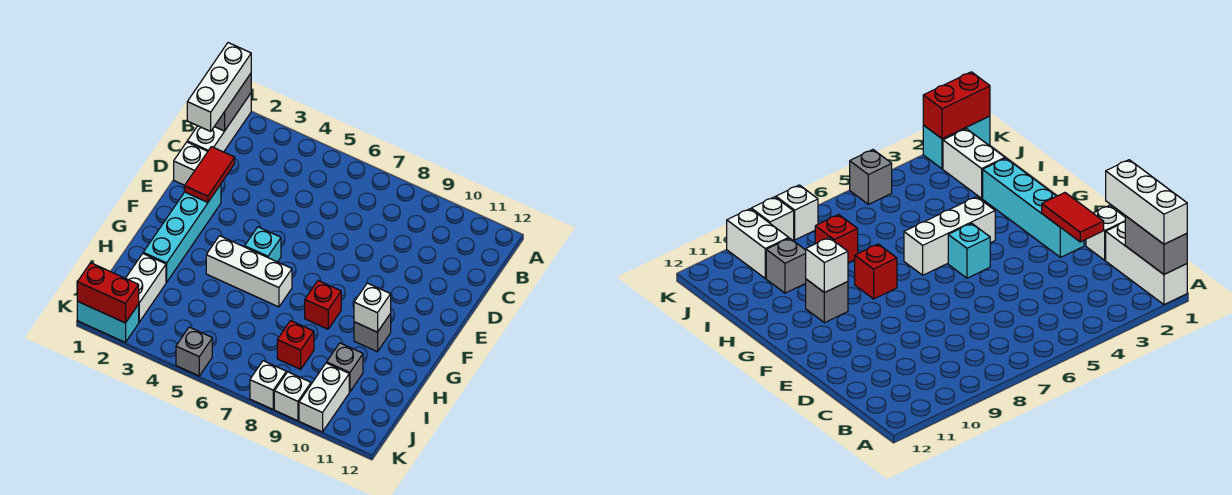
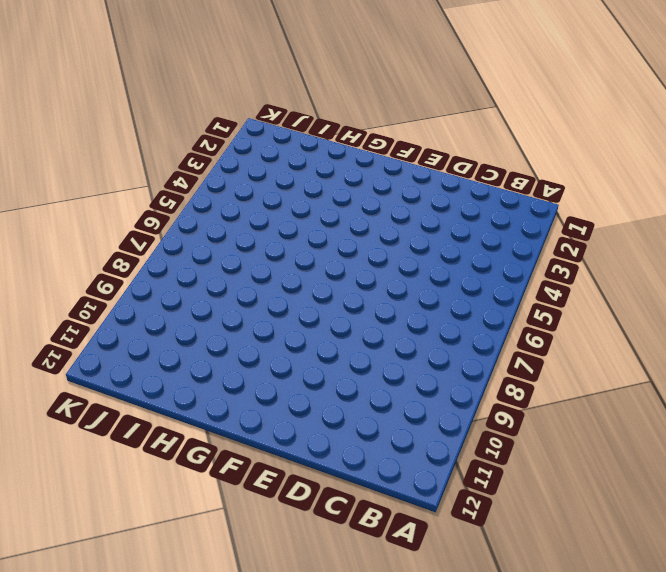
none -> white 1x3 brick [187,93,251,152]
none -> white 1x1 brick [174,142,208,185]
none -> cyan 1x4 brick [143,184,221,282]

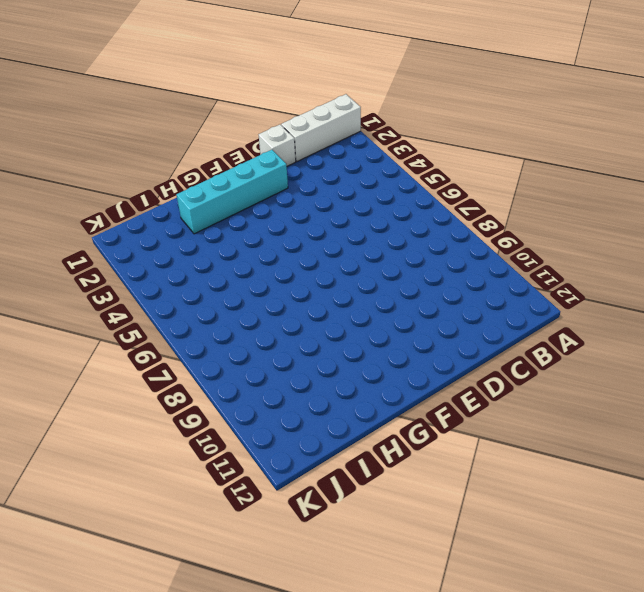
none -> cyan 1x1 brick [245,227,281,262]
none -> white 1x3 brick [206,236,292,307]
none -> red 1x1 brick [305,281,341,329]

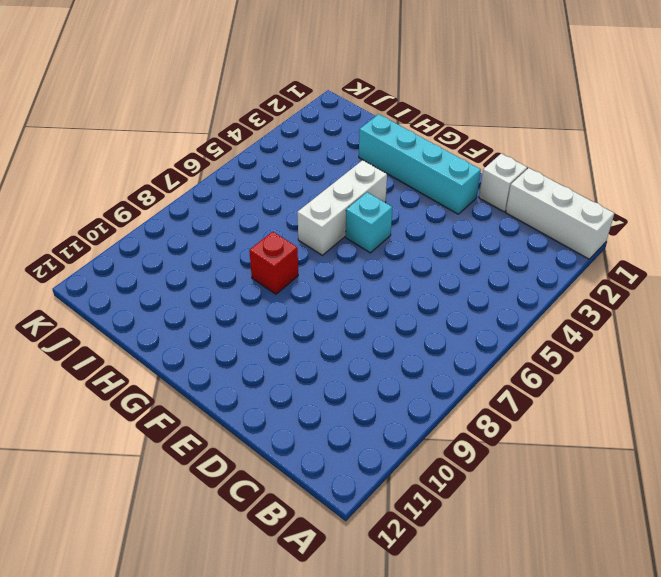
none -> grey 1x1 brick [354,314,391,352]
none -> white 1x2 brick [126,254,166,322]
none -> red 1x1 brick [277,321,314,369]

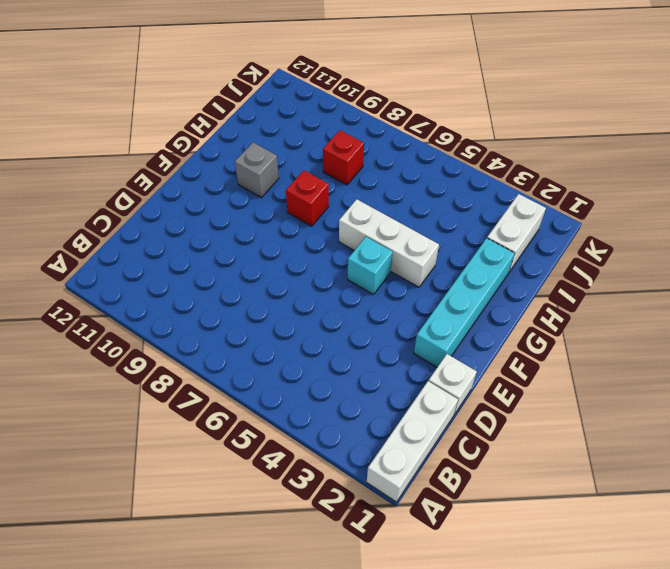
none -> grey 1x1 brick [327,343,363,392]
none -> white 1x2 brick [299,363,349,432]
none -> cyan 1x2 brick [77,301,139,342]

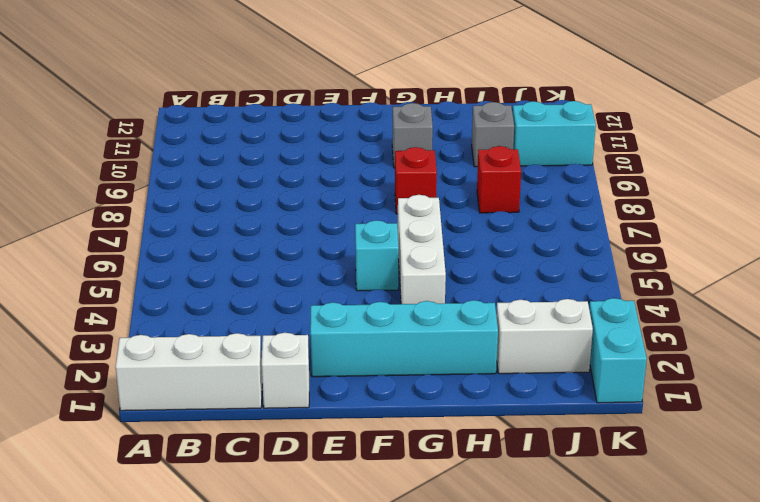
cyan 1x2 brick [513,101,596,166] -> white 1x2 brick [299,363,349,432]
none -> grey 1x1 brick [176,327,212,376]
none -> white 1x1 brick [250,361,286,409]
none -> white 1x1 brick [274,372,311,421]

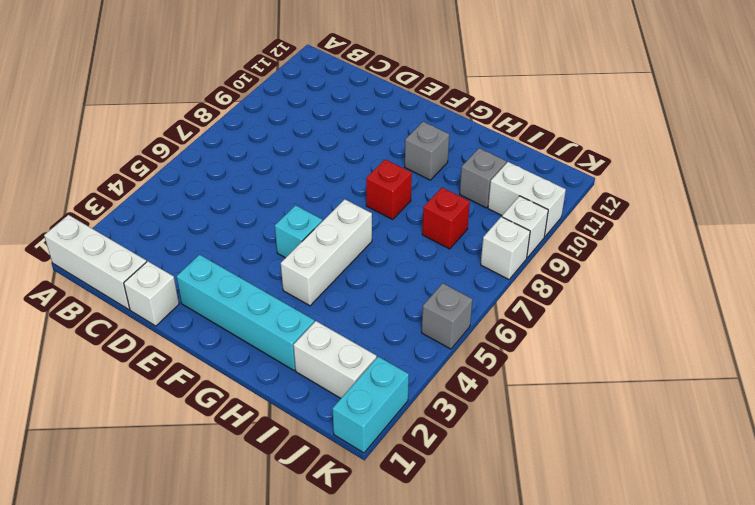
none -> grey 1x2 brick [214,74,251,131]
none -> red 1x2 tile [184,147,235,202]
none -> white 1x1 brick [354,283,391,332]

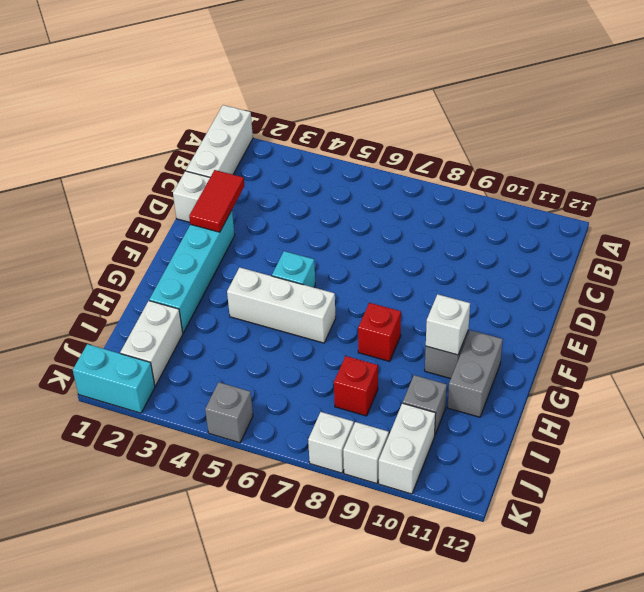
grey 1x2 brick [448,330,503,417] -> grey 1x2 brick moved to [214,74,251,131]
none -> red 1x2 brick [77,263,139,323]
none -> white 1x3 brick [187,43,251,131]

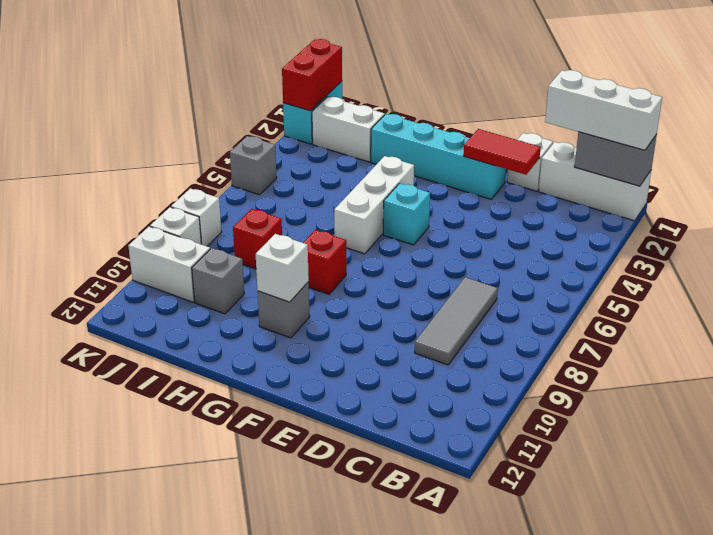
grey 1x3 tile [415,277,498,365] -> none

